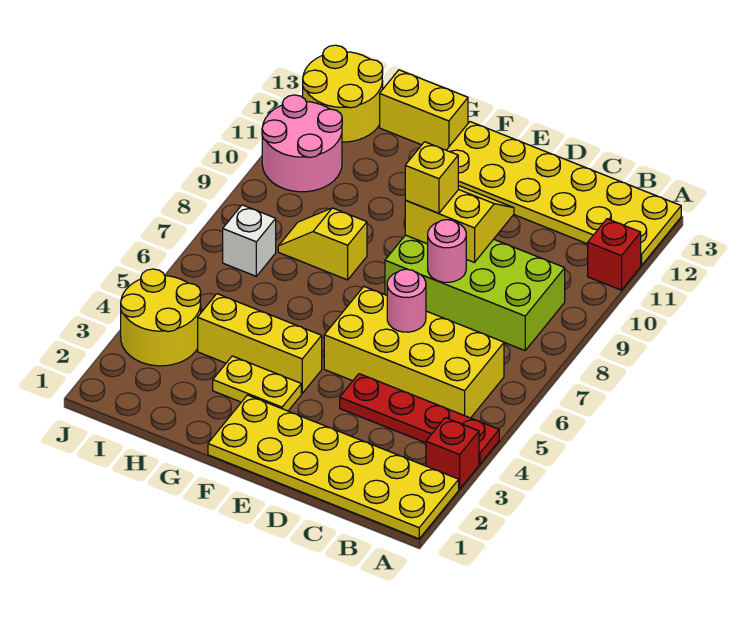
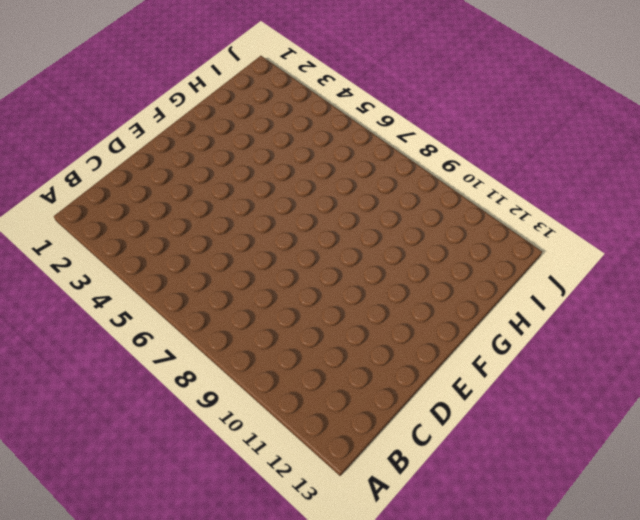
none -> yellow 2x6 plate [208,395,459,539]
none -> red 1x1 brick [426,418,479,489]
none -> red 1x4 plate [340,374,499,464]

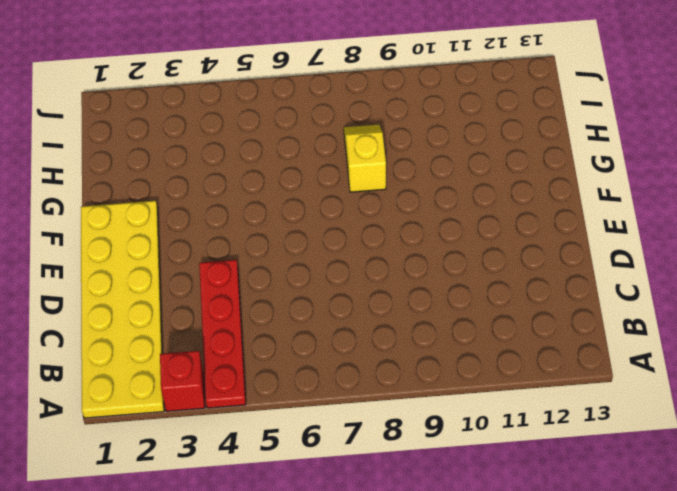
none -> red 1x1 brick [588,219,641,290]
none -> yellow 2x6 plate [447,122,681,265]
none -> yellow 2x4 brick [324,287,504,418]

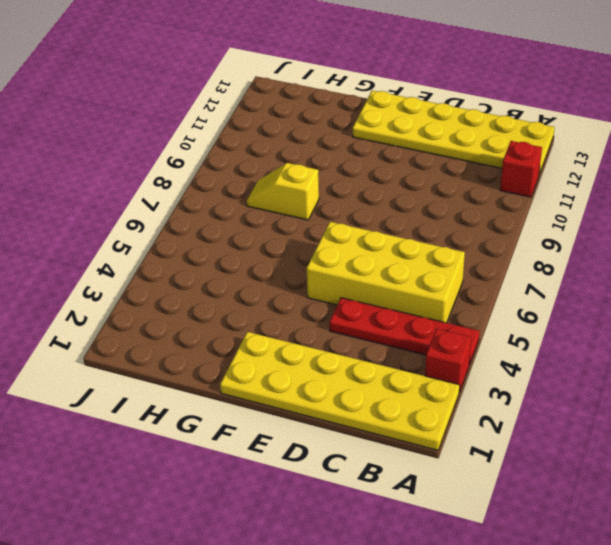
none -> lime 2x4 brick [385,235,565,351]
none -> yellow 1x2 plate [213,356,301,411]
none -> yellow 1x3 brick [198,294,322,393]

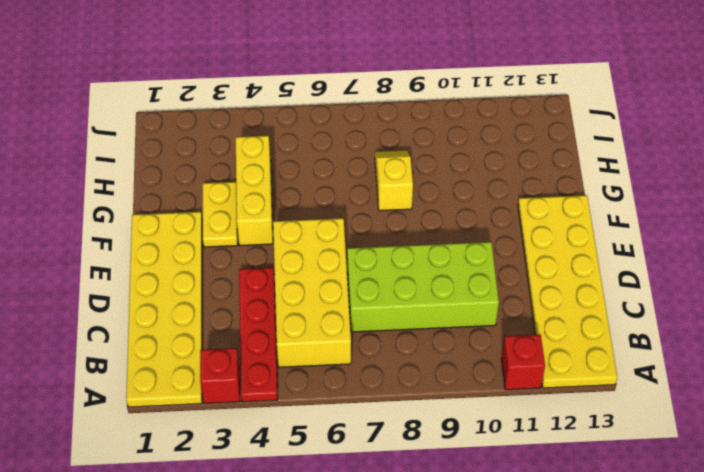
lime 2x4 brick [347,242,499,332] -> lime 2x4 brick turned to [385,235,565,351]
none -> yellow 1x2 brick [380,70,468,150]
none -> yellow 2x2 round brick [121,269,201,366]
none -> white 1x1 brick [223,205,276,276]

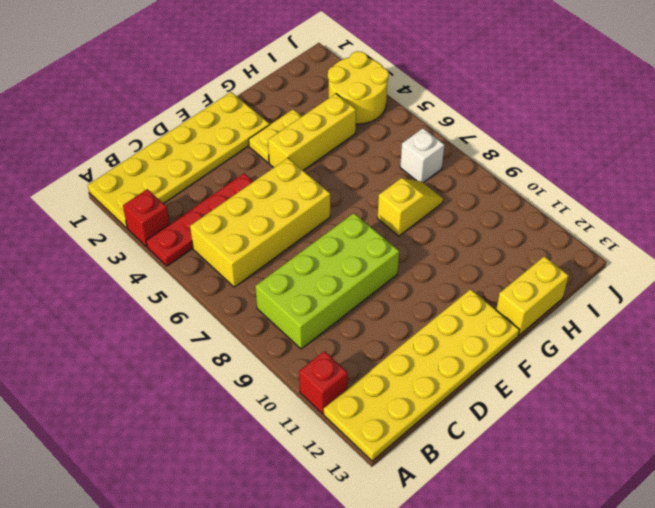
none -> pink 2x2 round brick [262,95,342,192]
none -> yellow 2x2 round brick [303,45,383,142]
none -> pink 1x1 round brick [387,269,426,332]

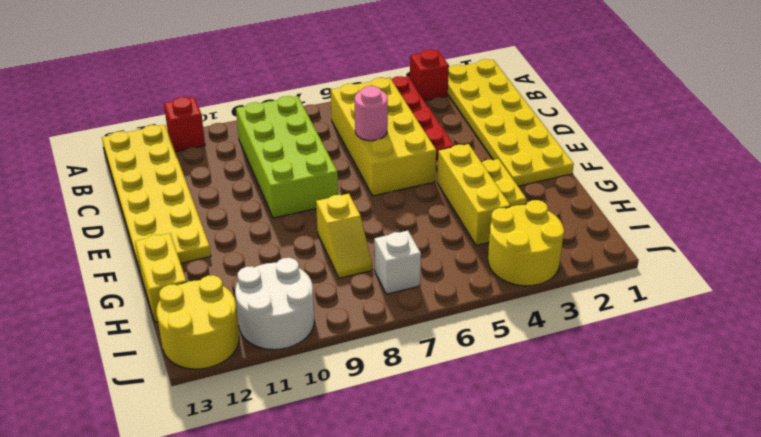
white 2x2 round brick [235,258,314,350] -> pink 2x2 round brick [262,95,342,192]
none -> pink 1x1 round brick [428,220,466,282]
none -> yellow 2x2 slope [405,186,514,263]
none -> yellow 1x1 brick [405,142,458,213]

